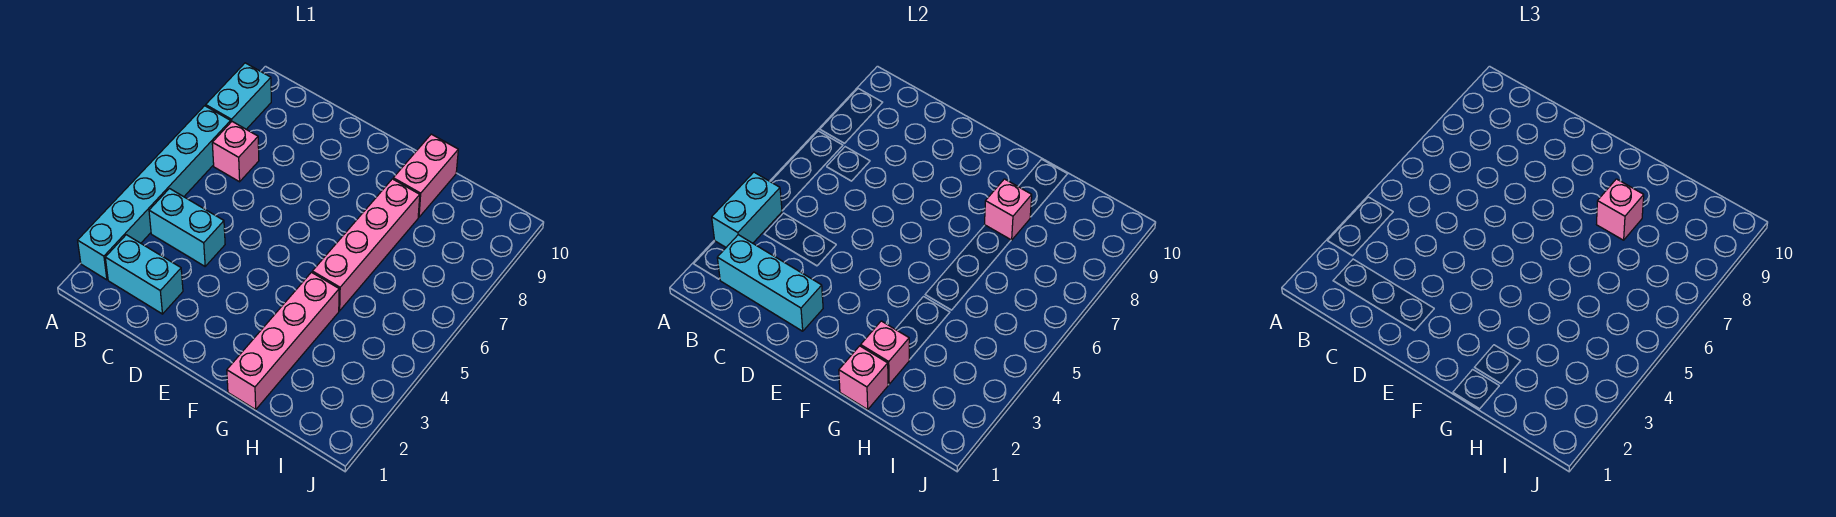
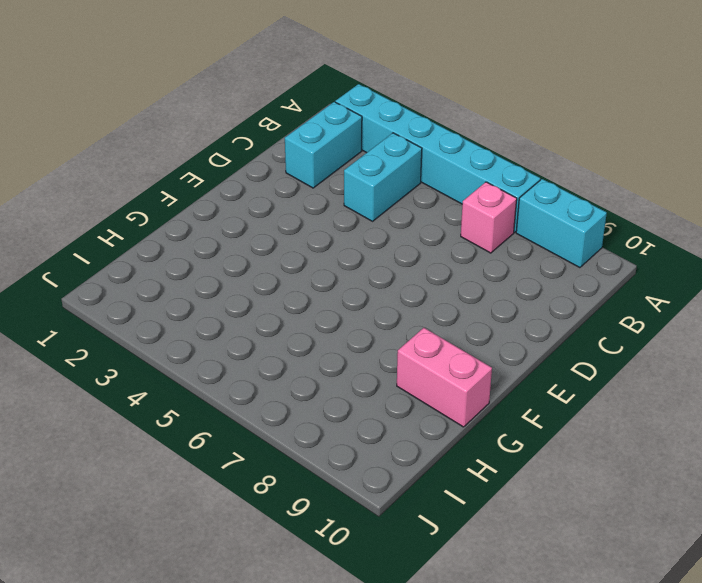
none -> pink 1x4 brick [227,272,339,409]
none -> pink 1x4 brick [312,179,420,311]
none -> cyan 1x2 brick [712,172,782,247]

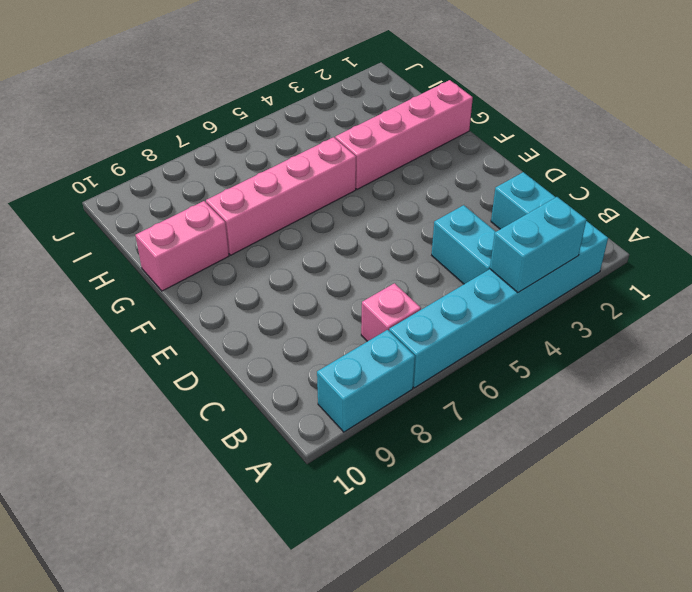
none -> cyan 1x3 brick [717,235,823,331]
none -> pink 1x1 brick [839,346,888,409]
none -> pink 1x1 brick [861,321,909,384]

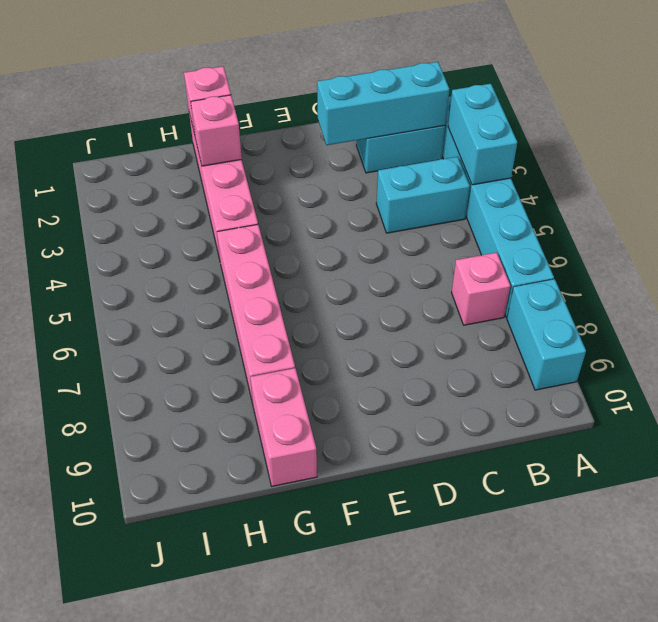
none -> pink 1x1 brick [985,179,1032,240]
none -> pink 1x1 brick [1597,179,1644,240]

